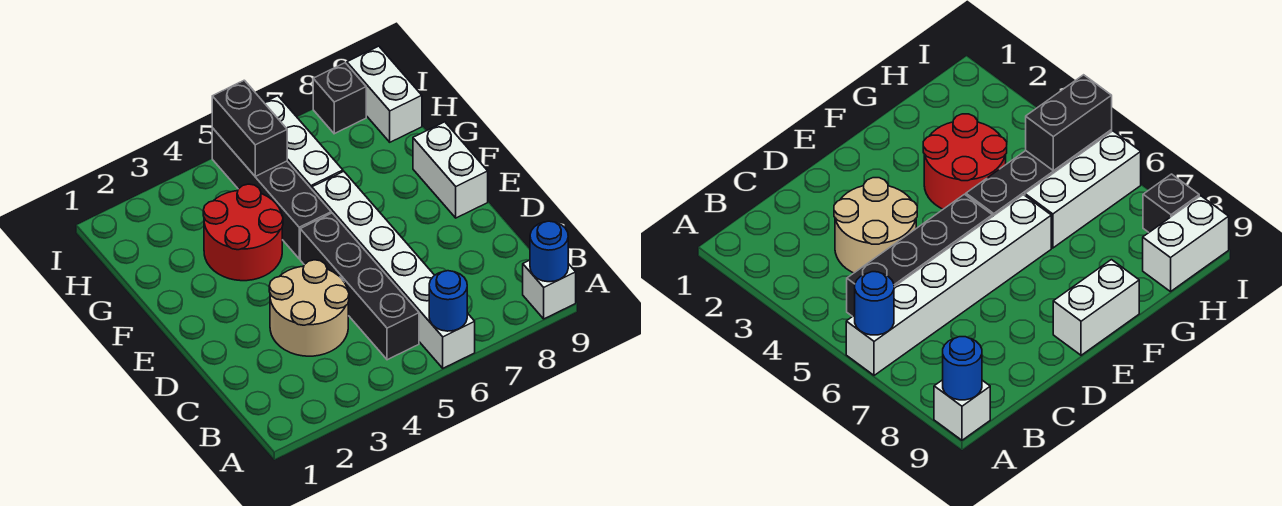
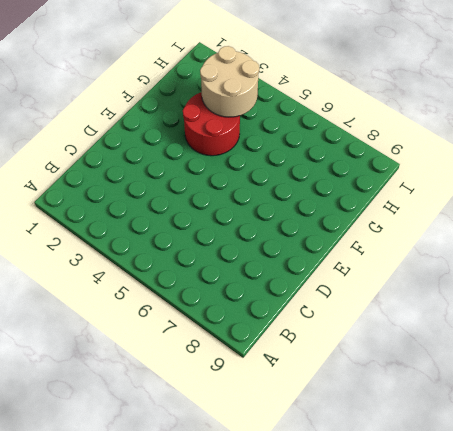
tan 2x2 round brick [200,46,259,117] -> tan 2x2 round brick moved to [269,260,349,356]
none -> white 1x6 brick [312,171,475,368]
none -> white 1x1 brick [523,260,576,319]
none -> black 1x4 brick [300,213,419,360]

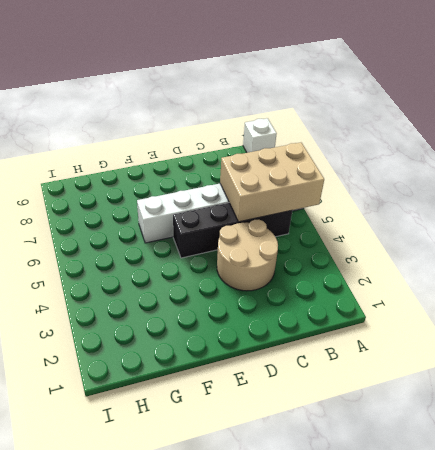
tan 2x3 brick [220,143,324,222] -> blue 1x1 round brick [429,271,467,331]
none -> white 1x2 brick [413,122,488,218]
none -> red 2x2 round brick [203,184,283,281]
none -> black 1x4 brick [212,128,331,259]

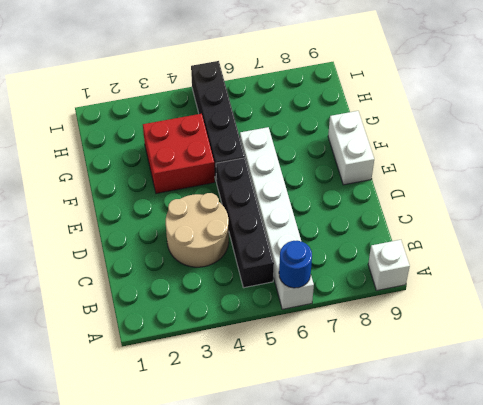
red 2x2 brick [143,114,215,194] -> red 2x2 round brick [203,184,283,281]
none -> white 1x3 brick [264,96,343,189]
none -> white 1x2 brick [347,46,422,142]
none -> black 1x1 brick [313,63,366,134]

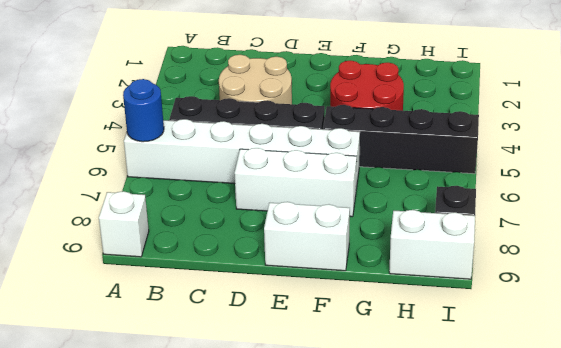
white 1x3 brick [234,148,357,217] -> white 1x3 brick moved to [264,96,343,189]
none -> blue 1x1 round brick [530,221,568,282]
none -> black 1x2 brick [212,80,287,176]

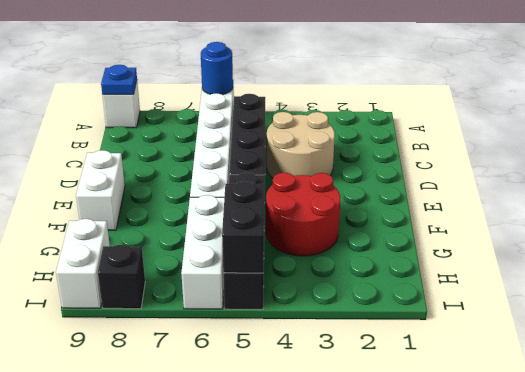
blue 1x1 plate [101,65,137,95] -> blue 1x1 round brick [530,221,568,282]

